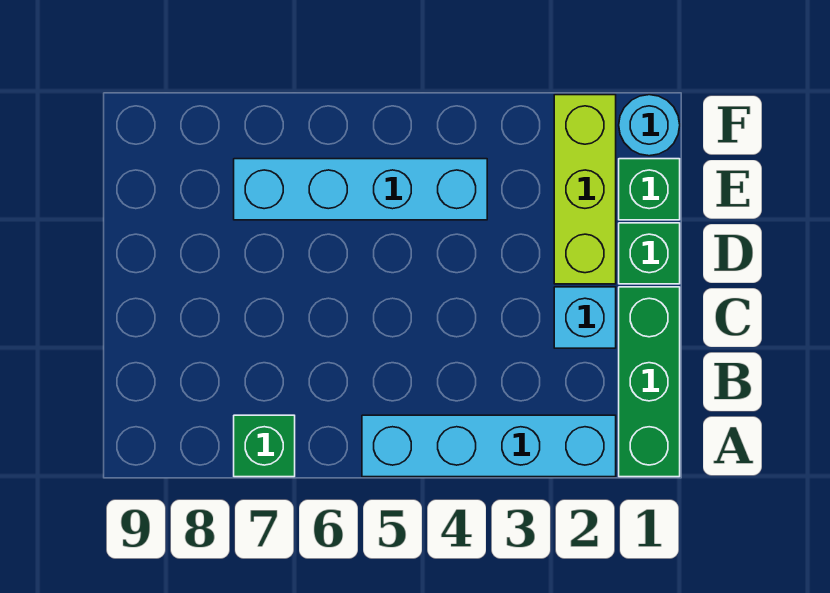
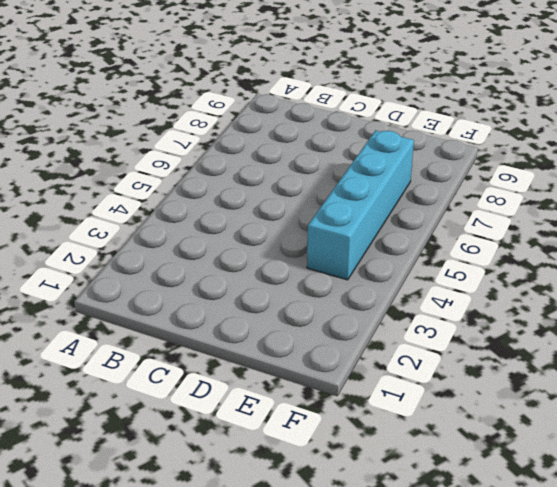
none -> green 1x3 brick [619,287,680,477]
none -> cyan 1x4 brick [362,415,616,477]

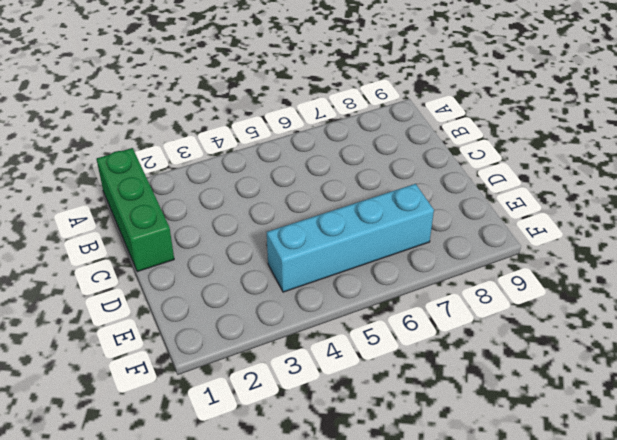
none -> cyan 1x4 brick [362,415,616,477]
none -> green 1x1 brick [234,415,295,477]

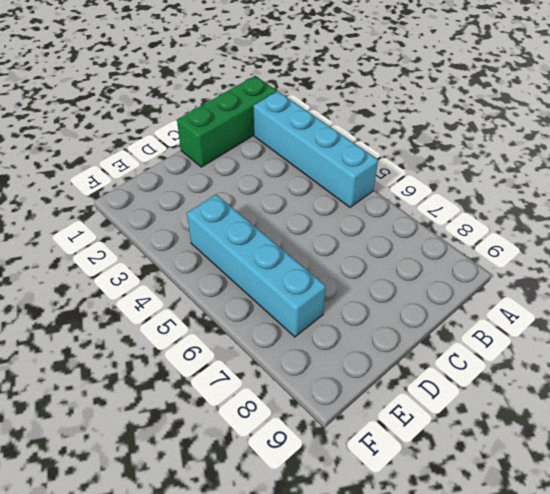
none -> green 1x1 brick [234,415,295,477]
none -> cyan 1x1 brick [554,287,616,348]

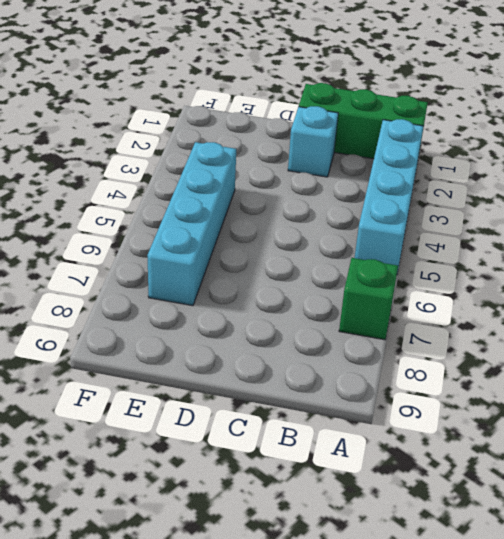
none -> green 1x1 brick [619,223,680,284]
none -> lime 1x3 brick [554,95,616,284]

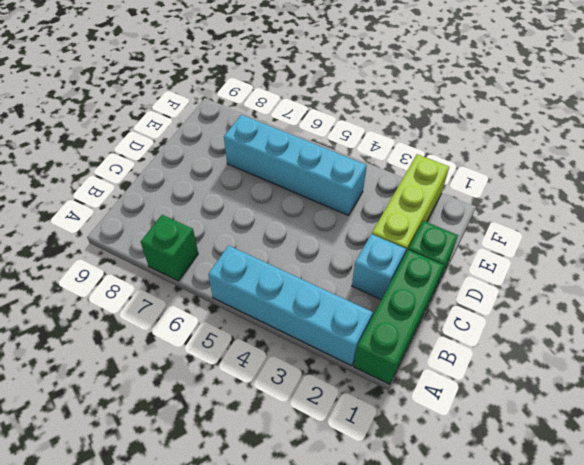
none -> green 1x1 brick [619,159,680,220]
none -> cyan 1x1 round brick [619,95,680,156]

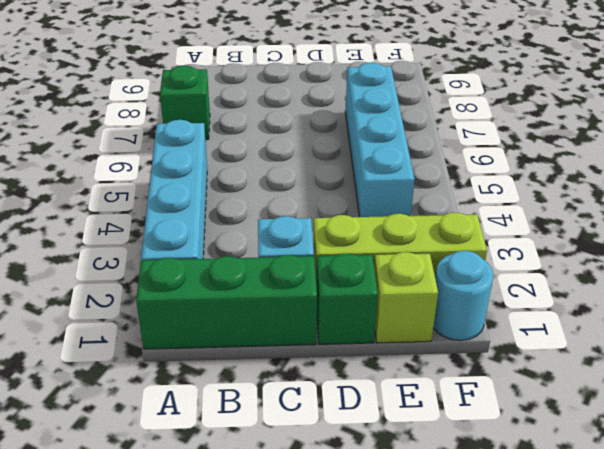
lime 1x1 brick [374,252,438,343] -> green 1x1 brick [619,159,680,220]

